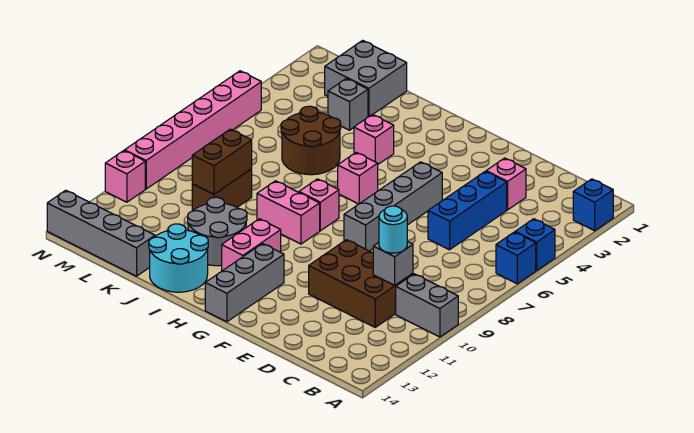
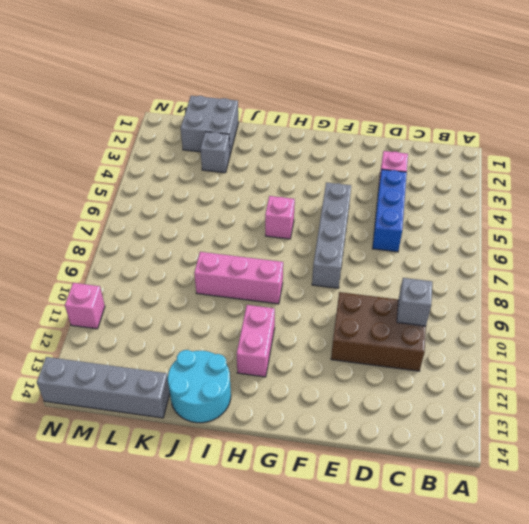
pink 1x3 brick [194,252,283,304] -> pink 1x2 brick [257,181,320,244]
none -> blue 1x1 brick [573,179,613,231]
none -> blue 1x1 brick [515,219,555,271]
none -> blue 1x1 brick [496,232,536,284]

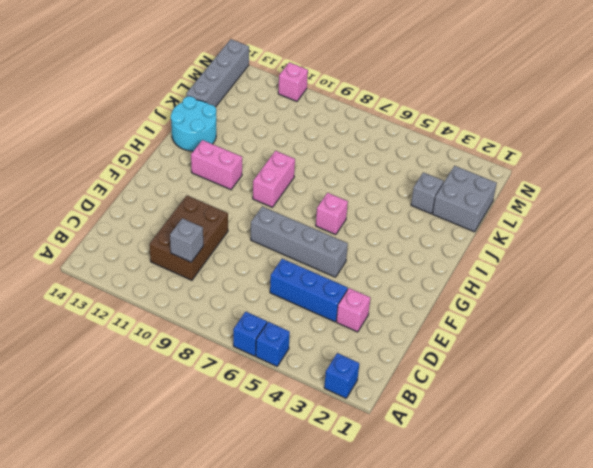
none -> grey 1x2 brick [396,274,458,337]
none -> grey 1x3 brick [205,244,284,322]
none -> pink 1x1 brick [299,179,339,231]

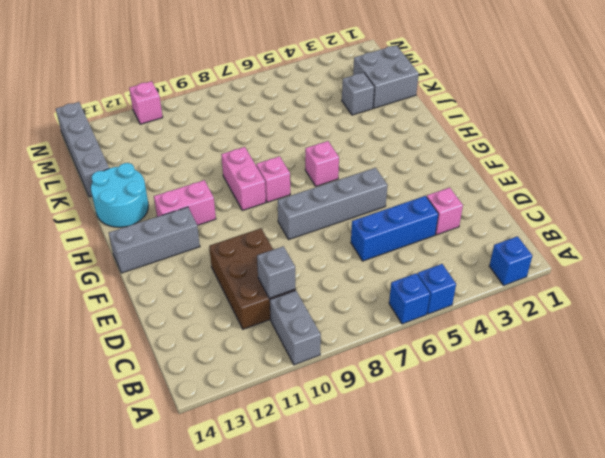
none -> pink 1x1 brick [354,114,394,164]
none -> grey 2x2 round brick [188,197,247,266]
none -> brown 2x2 round brick [281,106,341,175]

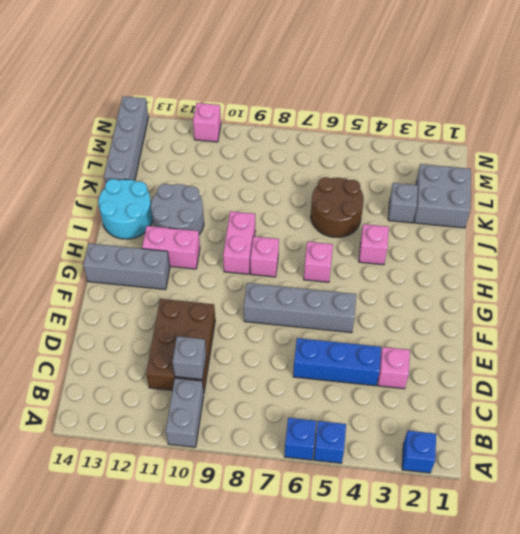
none -> brown 1x2 brick [192,169,252,211]
none -> pink 1x6 brick [125,71,261,189]
none -> brown 1x2 brick [192,129,252,194]

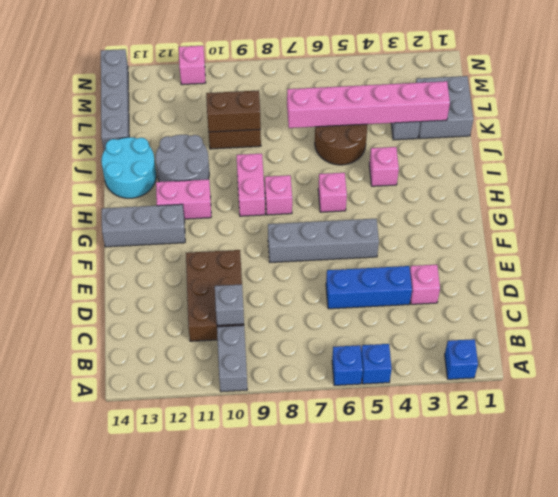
pink 1x6 brick [287,81,450,128] -> pink 1x6 brick moved to [125,71,261,189]
none -> cyan 1x1 round brick [379,206,407,253]

